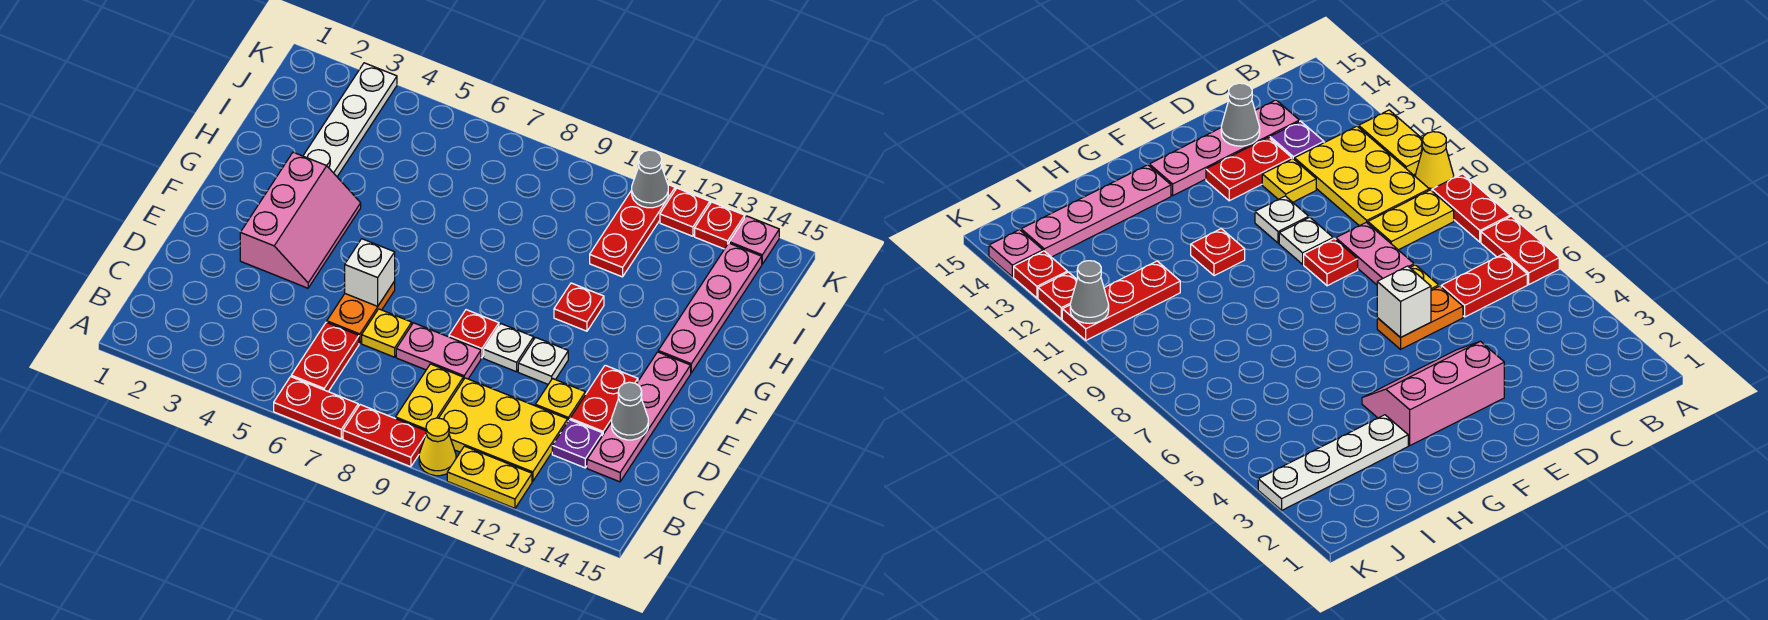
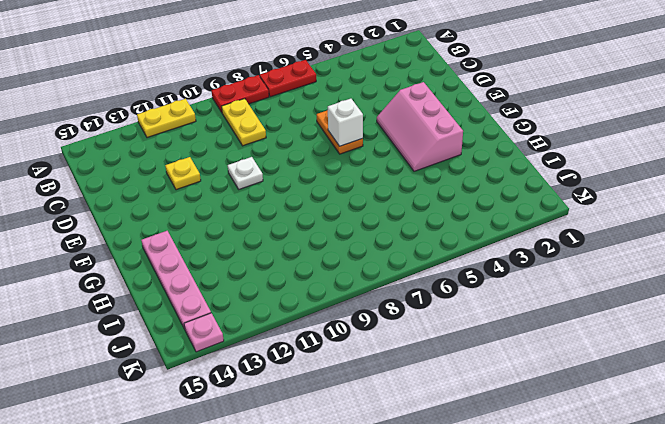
none -> yellow 1x1 cone [419,418,456,476]
none -> red 1x2 plate [291,322,359,392]
none -> yellow 2x3 plate [439,378,568,481]

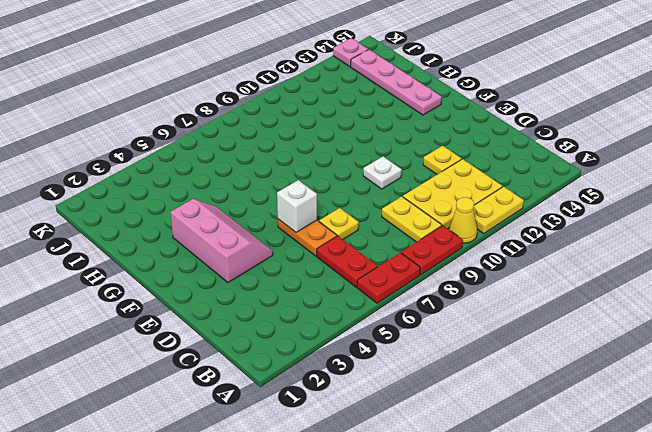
none -> purple 1x1 plate [552,420,602,468]
none -> pink 1x4 plate [587,352,691,482]
none -> pink 1x2 plate [396,323,481,380]

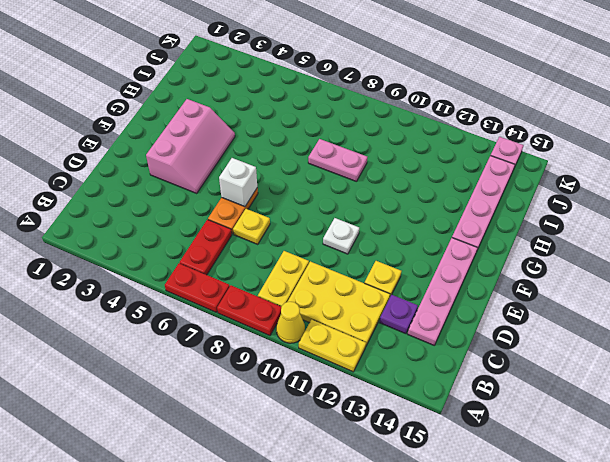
pink 1x2 plate [308,139,367,182] -> pink 1x2 plate moved to [396,323,481,380]
none -> red 1x2 plate [570,365,638,436]
none -> red 1x1 plate [449,310,499,358]
none -> white 1x1 plate [518,337,568,384]

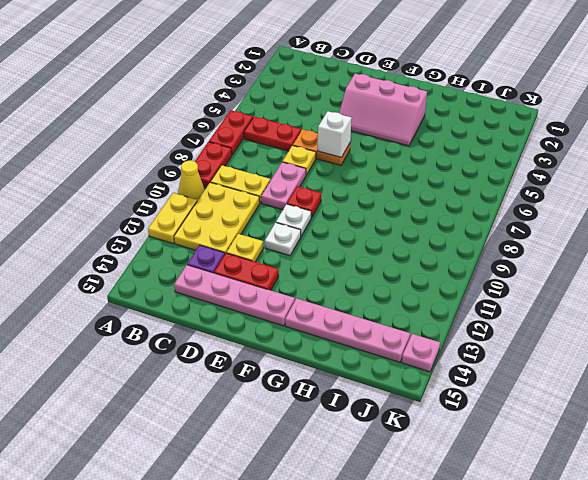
none -> red 1x1 plate [554,283,604,331]
none -> white 1x4 plate [303,63,397,176]
none -> red 1x3 plate [590,185,675,277]

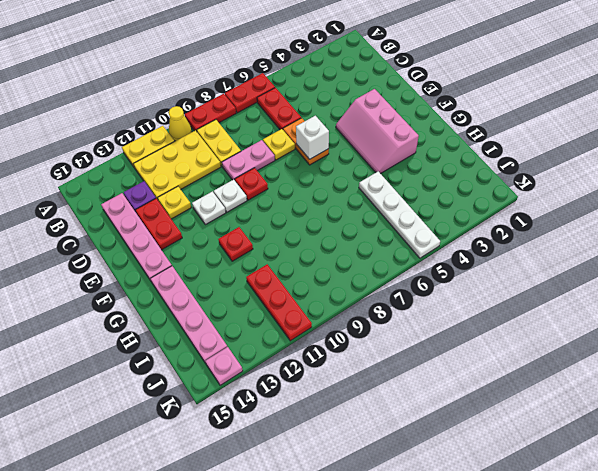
white 1x4 plate [359,171,440,258] -> white 1x4 plate moved to [303,63,397,176]
none -> red 1x1 plate [660,188,710,236]
none -> red 1x1 plate [695,202,745,249]
none -> grey 1x1 cone [612,382,648,440]

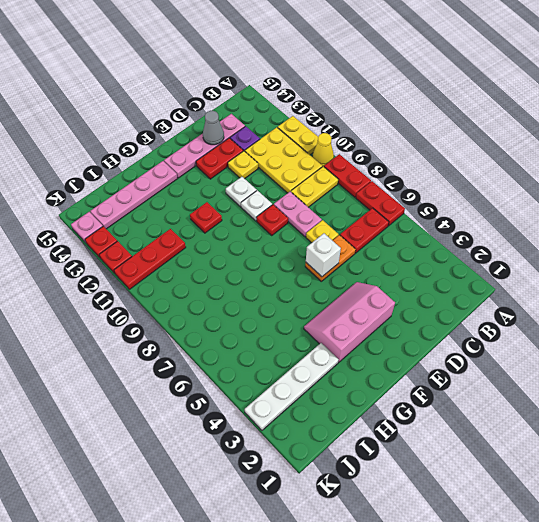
none -> grey 1x1 cone [632,150,668,208]

